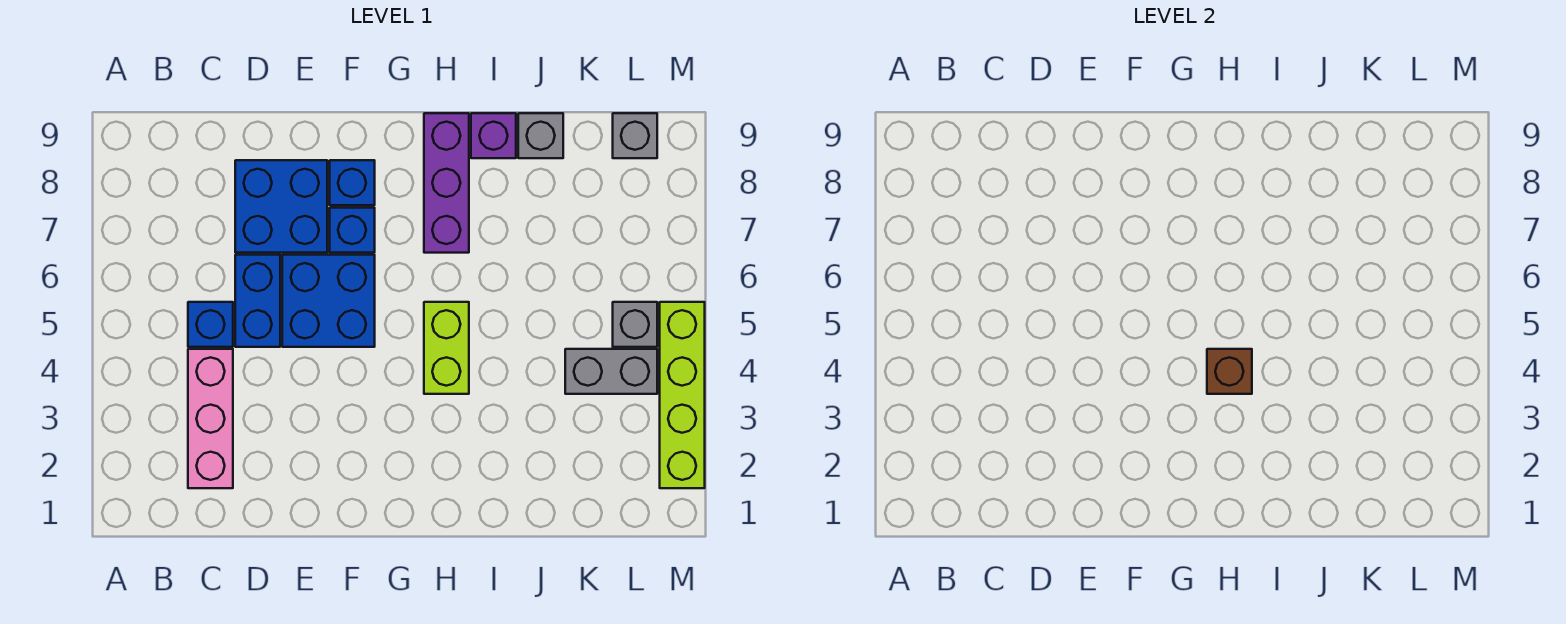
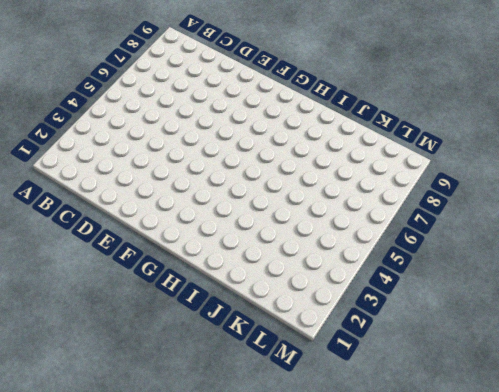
none -> pink 1x3 brick [188,349,233,488]
none -> blue 1x1 brick [188,302,233,347]
none -> blue 1x2 brick [235,255,280,347]

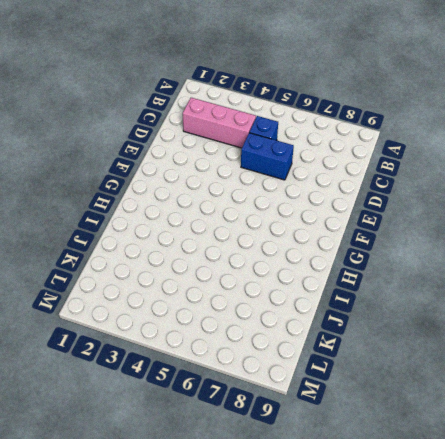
none -> blue 2x2 brick [235,160,327,253]
none -> blue 2x2 brick [282,255,375,347]
none -> blue 1x1 brick [330,208,375,253]

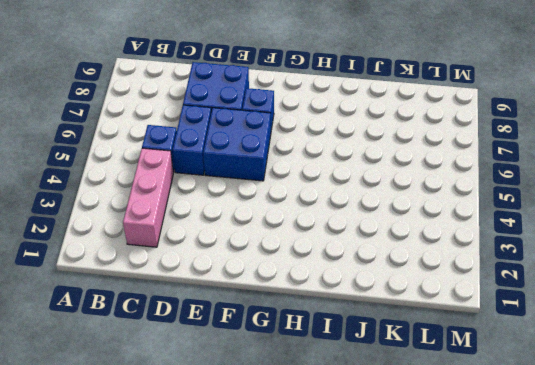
none -> blue 1x1 brick [330,160,375,205]
none -> lime 1x2 brick [424,302,469,394]
none -> purple 1x3 brick [424,113,469,253]

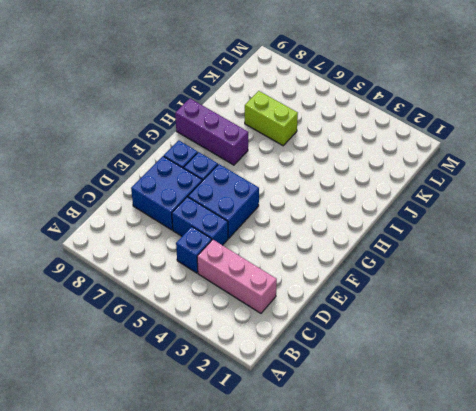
lime 1x2 brick [245,91,298,146] -> lime 1x2 brick moved to [424,302,469,394]
none -> purple 1x1 brick [471,113,516,158]
none -> grey 1x1 brick [518,113,563,158]
none -> grey 1x2 brick [565,349,657,394]

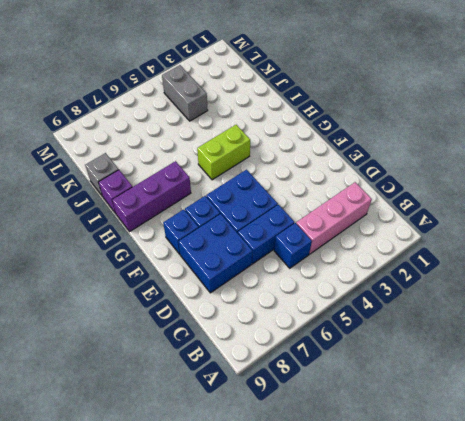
none -> grey 1x1 brick [613,302,657,347]
none -> grey 1x1 brick [613,113,657,158]
none -> lime 1x4 brick [660,302,705,488]

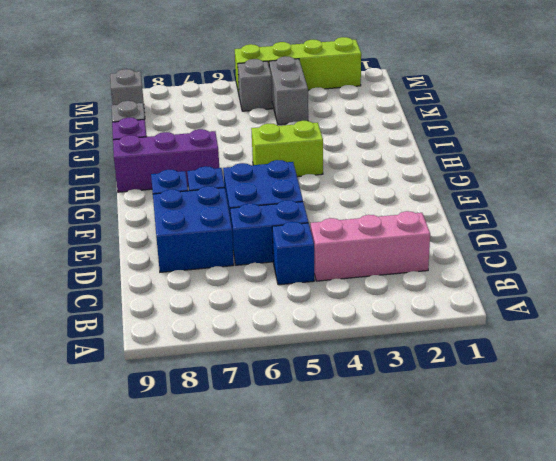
none -> brown 1x1 brick [1207,349,1252,394]

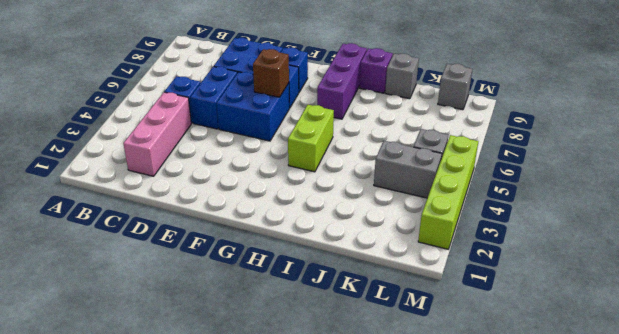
brown 1x1 brick [253,49,289,97] -> brown 1x1 brick moved to [1207,349,1252,394]

